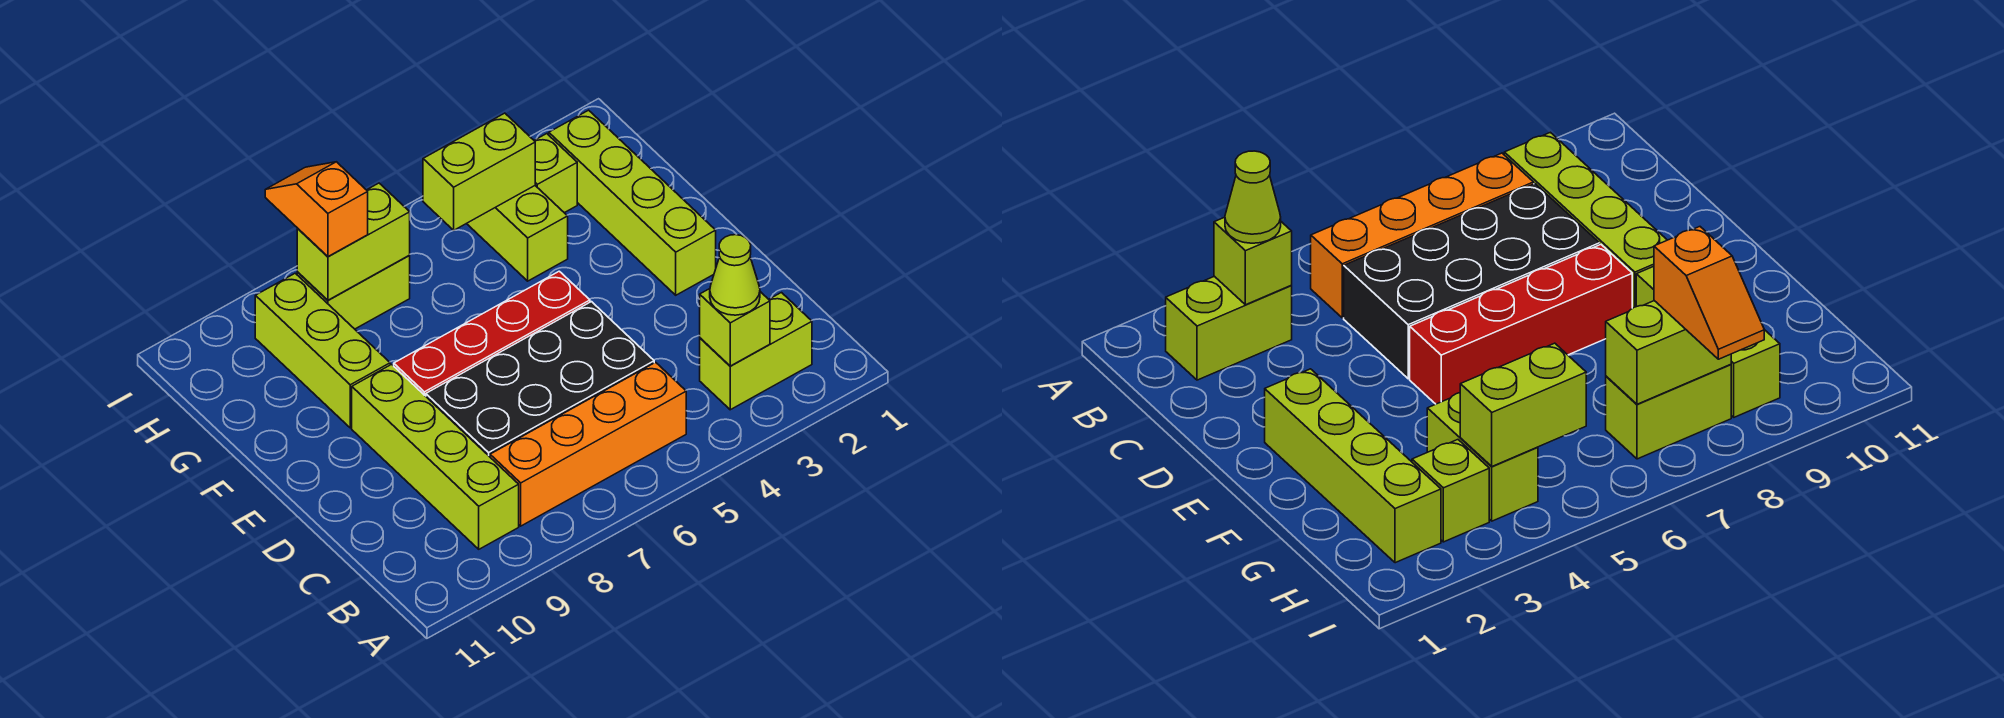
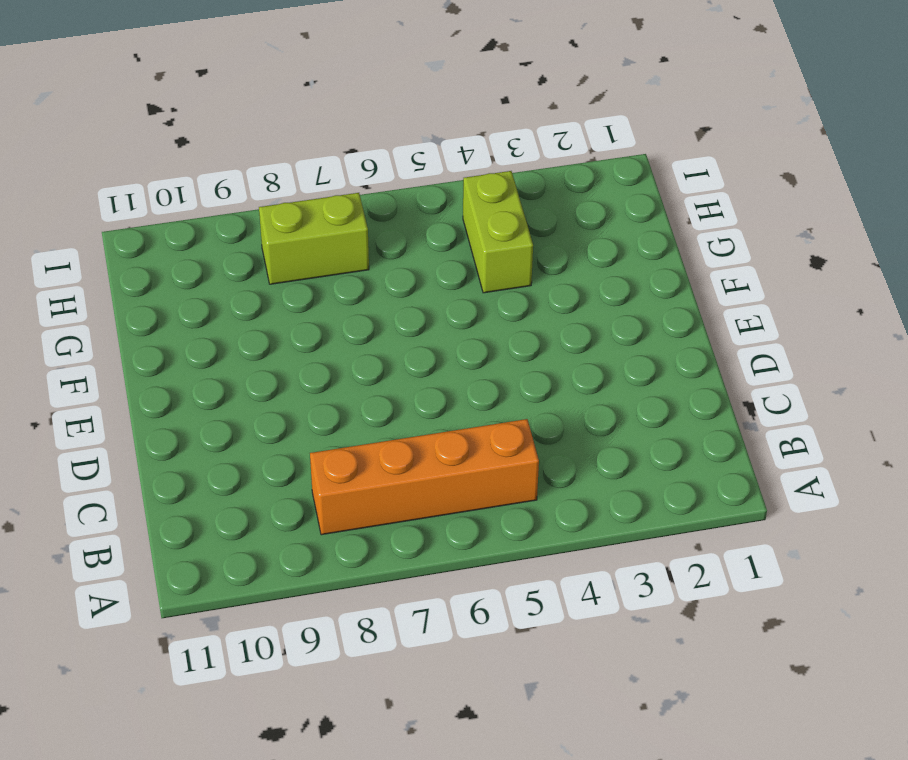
none -> lime 1x2 brick [700,293,812,410]
none -> lime 1x4 brick [352,364,519,549]
none -> black 2x4 brick [426,302,654,457]

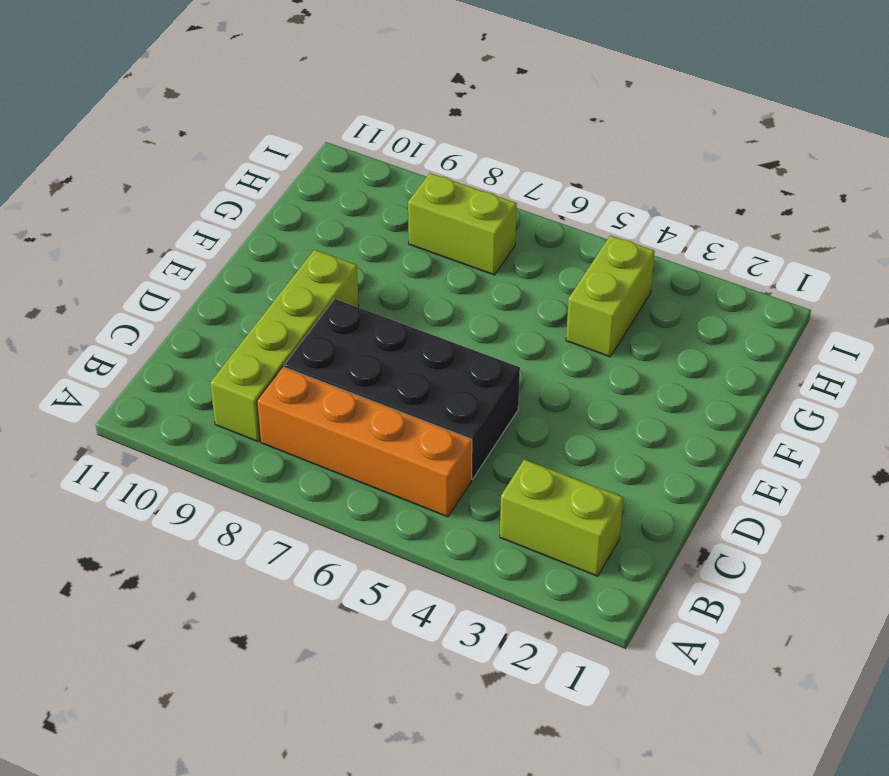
none -> lime 1x4 brick [549,110,716,295]
none -> red 1x4 brick [394,271,590,396]
none -> lime 1x3 brick [255,273,390,428]

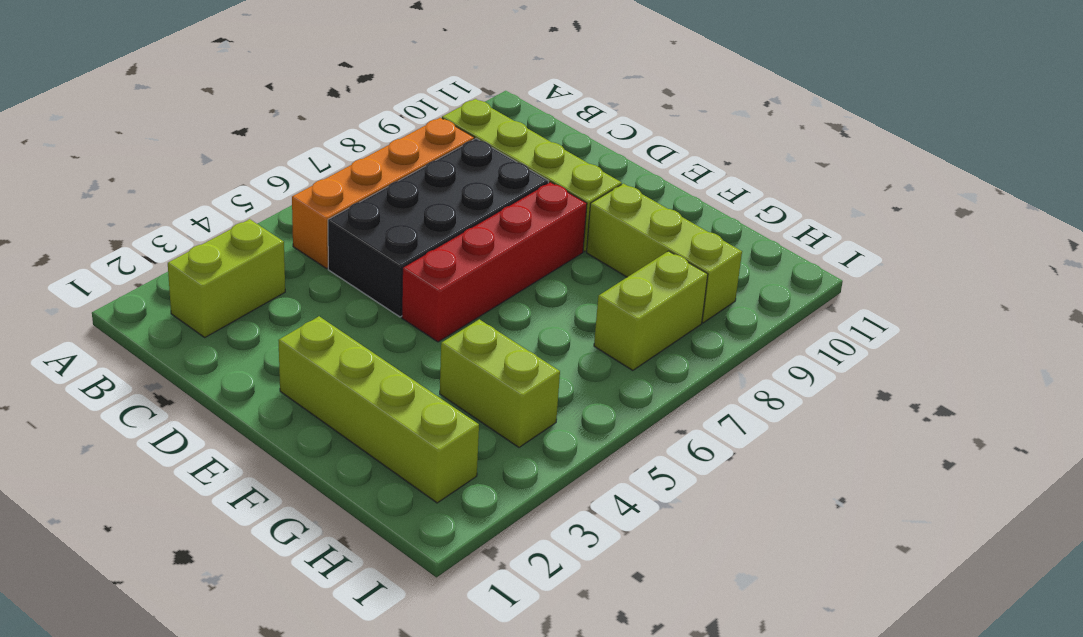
none -> lime 1x1 brick [534,134,577,213]
none -> lime 1x1 brick [700,289,770,366]
none -> lime 1x2 brick [423,113,535,230]

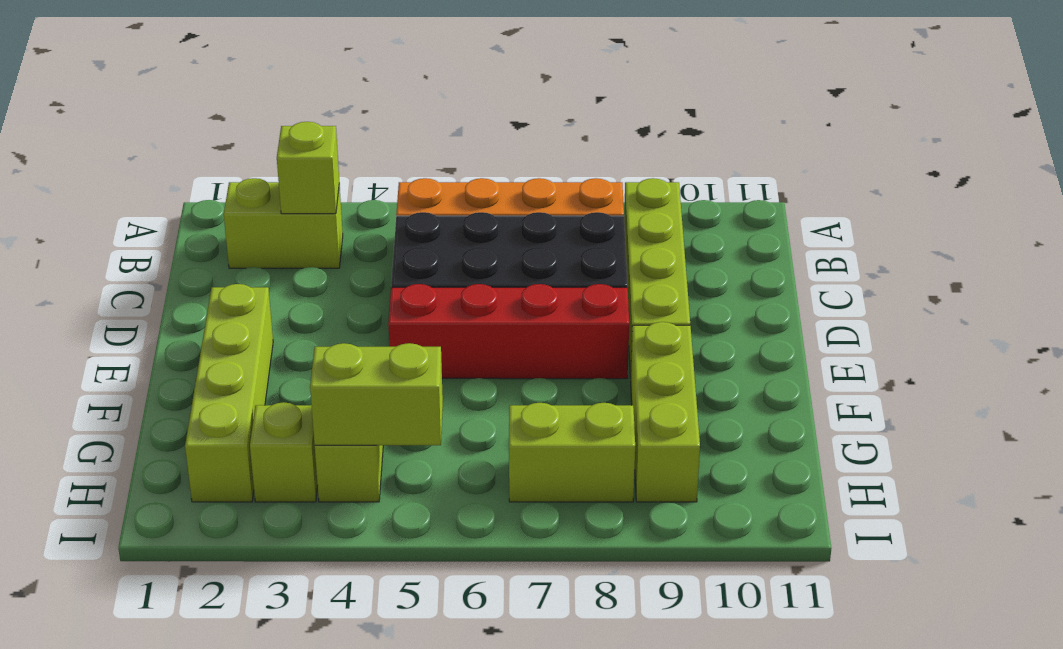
none -> lime 1x2 brick [297,183,410,300]
none -> lime 1x1 cone [710,235,760,315]
none -> orange 1x2 slope [265,162,368,256]

